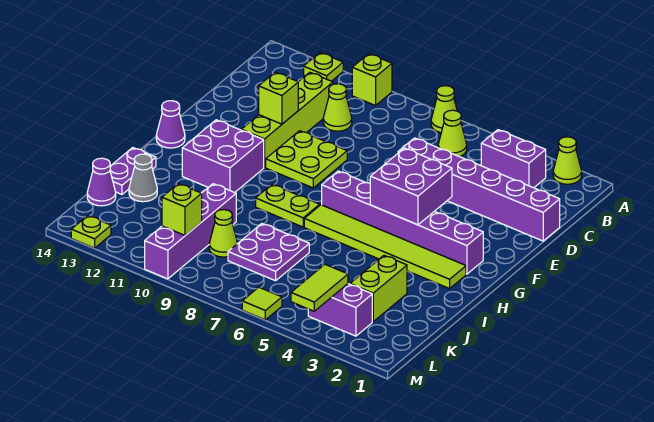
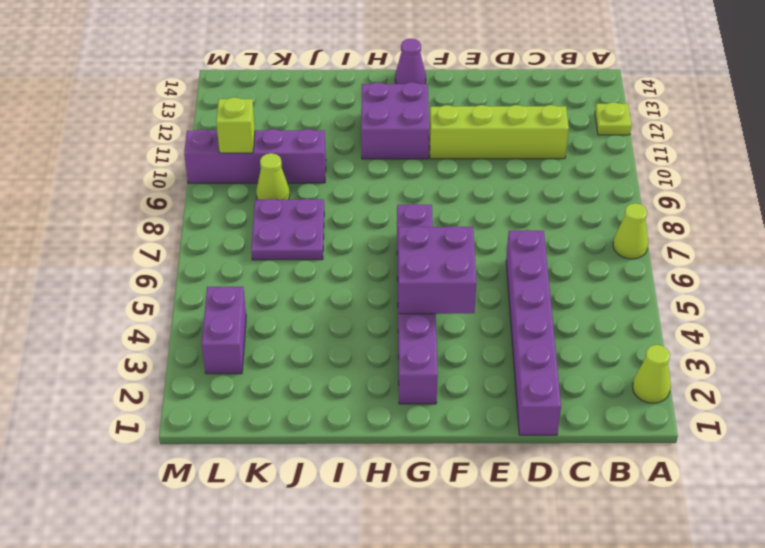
none -> lime 1x1 brick [352,54,392,106]
none -> purple 1x2 brick [481,130,546,188]
none -> lime 1x1 cone [438,110,467,157]

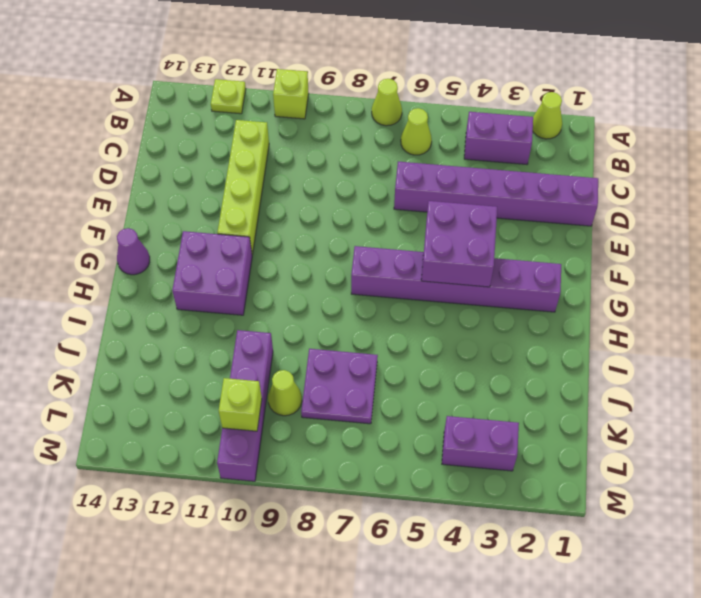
none -> lime 1x1 cone [323,84,352,131]
none -> lime 2x2 plate [266,131,347,188]
none -> lime 1x6 tile [304,205,466,289]

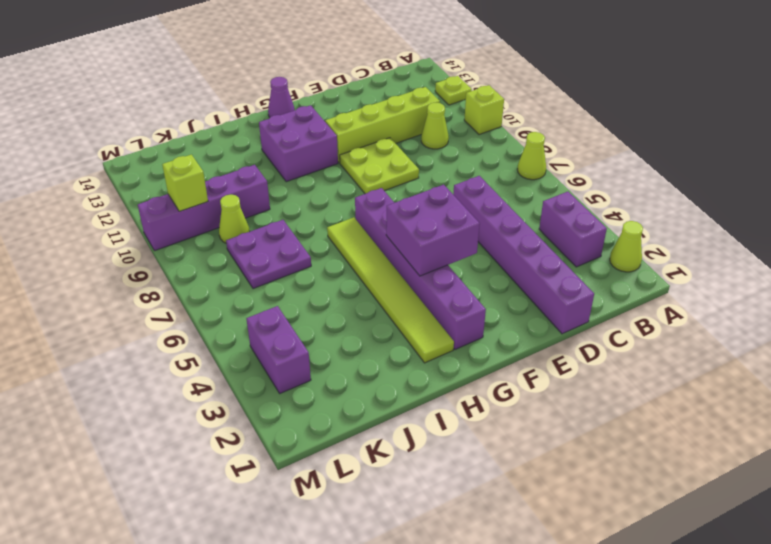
none -> lime 1x1 cone [438,110,467,157]
none -> lime 1x2 plate [256,184,320,227]
none -> purple 1x2 plate [110,148,156,194]

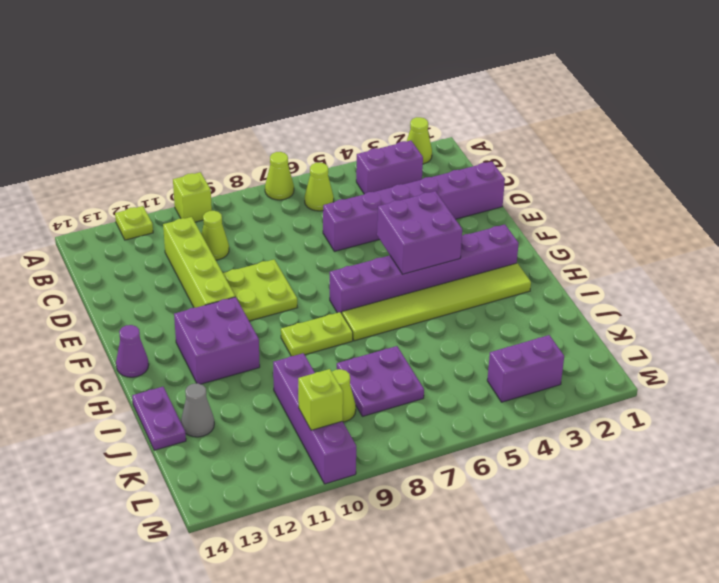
none -> lime 1x2 brick [350,256,407,322]
none -> purple 1x1 cone [87,158,116,206]
none -> lime 1x1 tile [242,287,282,320]

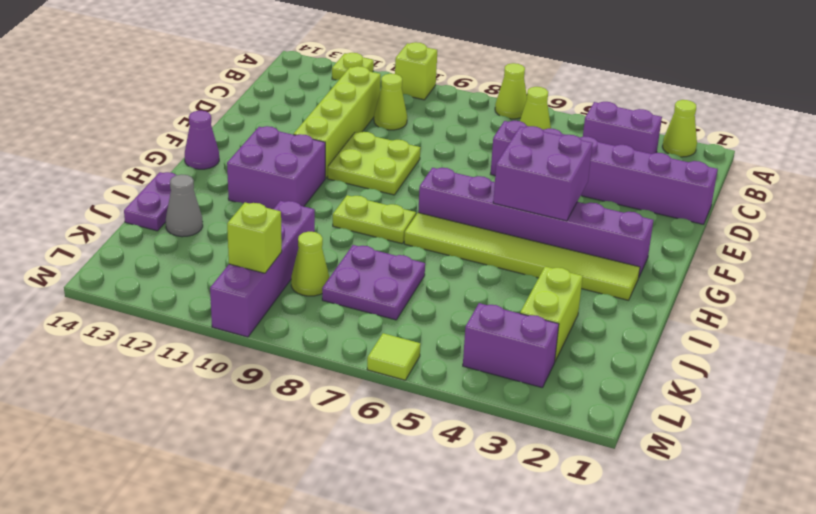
none -> purple 1x1 cone [87,158,116,206]
none -> lime 1x1 plate [71,216,111,248]
none -> lime 1x1 brick [259,72,298,124]

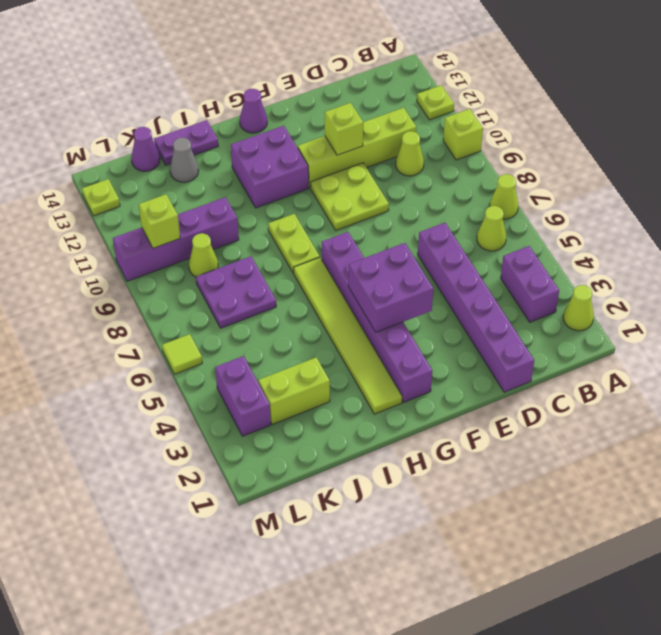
none -> lime 1x2 tile [291,265,348,311]

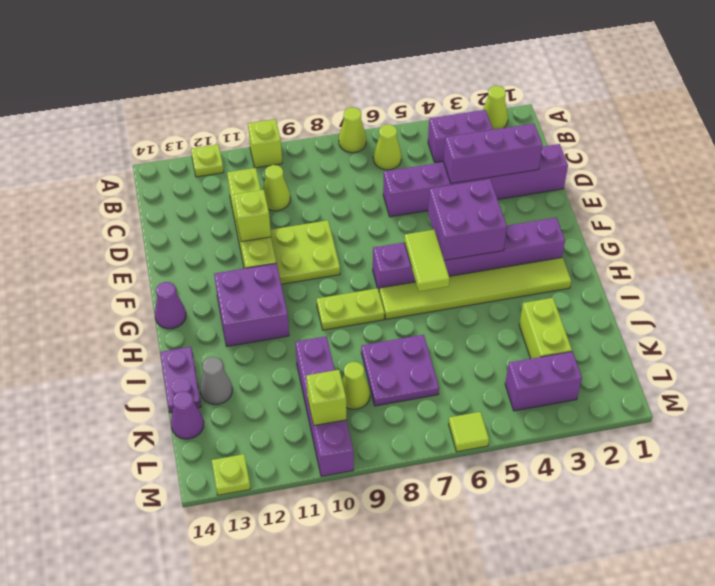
purple 1x3 brick [444,124,543,183] -> none
lime 1x2 tile [404,230,450,291] -> lime 1x2 tile moved to [291,265,348,311]

